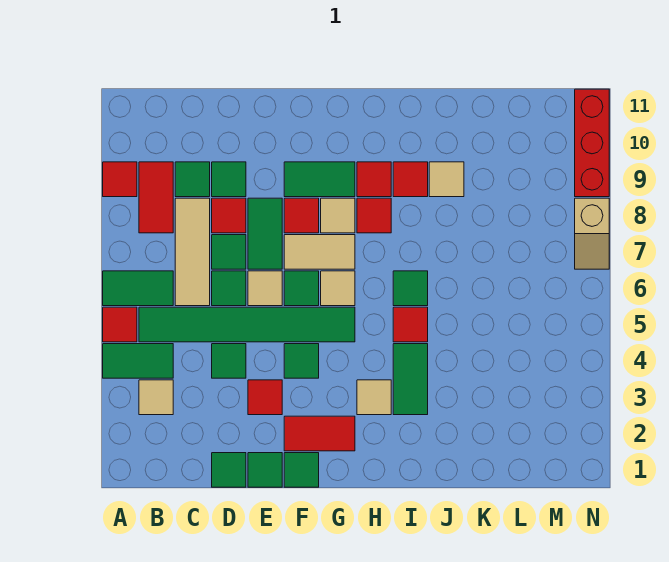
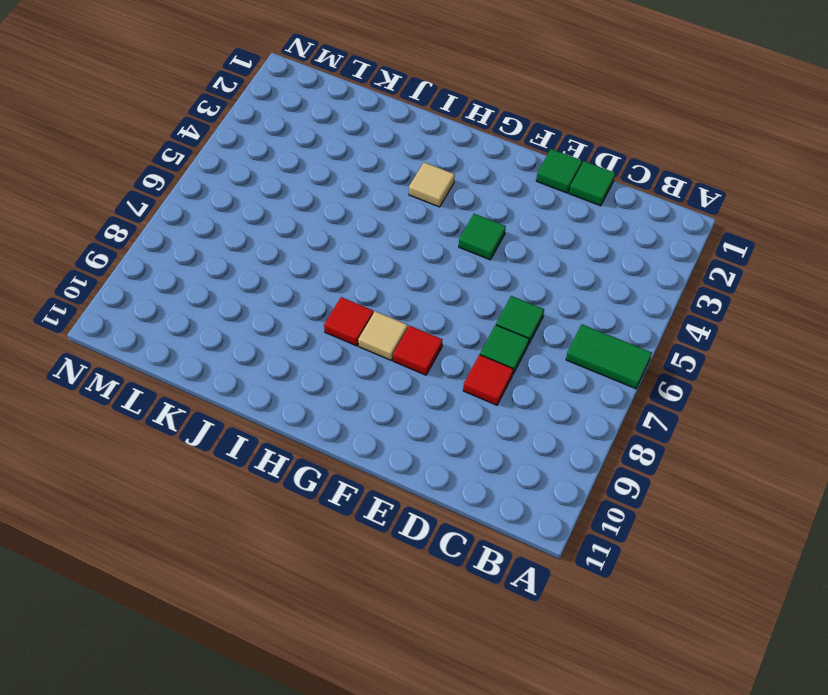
none -> green 1x2 tile [103,344,173,378]
none -> red 1x1 tile [103,307,137,342]
none -> red 1x1 tile [103,162,137,197]
none -> tan 1x1 tile [139,380,173,415]

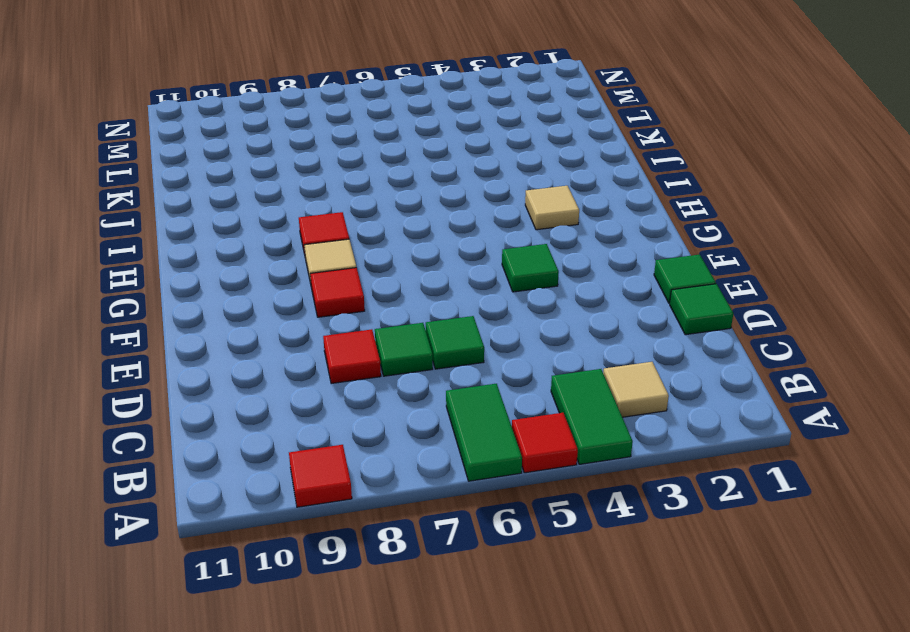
none -> green 1x6 tile [139,307,355,342]
none -> red 1x2 tile [139,162,173,233]
none -> tan 1x3 tile [175,198,210,306]
none -> green 1x1 tile [175,162,210,197]

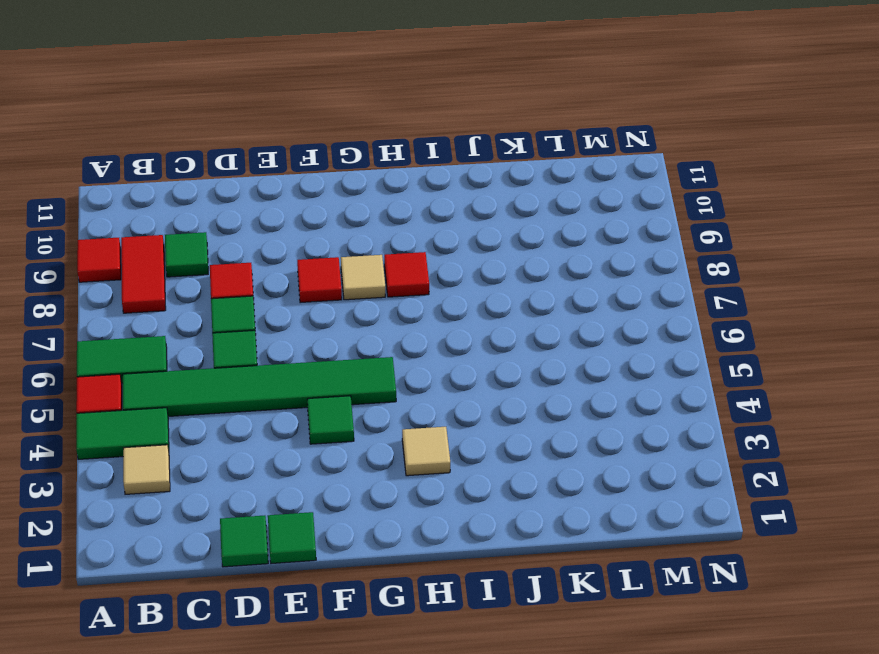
none -> tan 1x3 tile [175,198,210,306]
none -> green 1x1 tile [212,344,246,378]
none -> green 1x1 tile [212,162,246,197]
none -> red 1x1 tile [248,380,282,415]

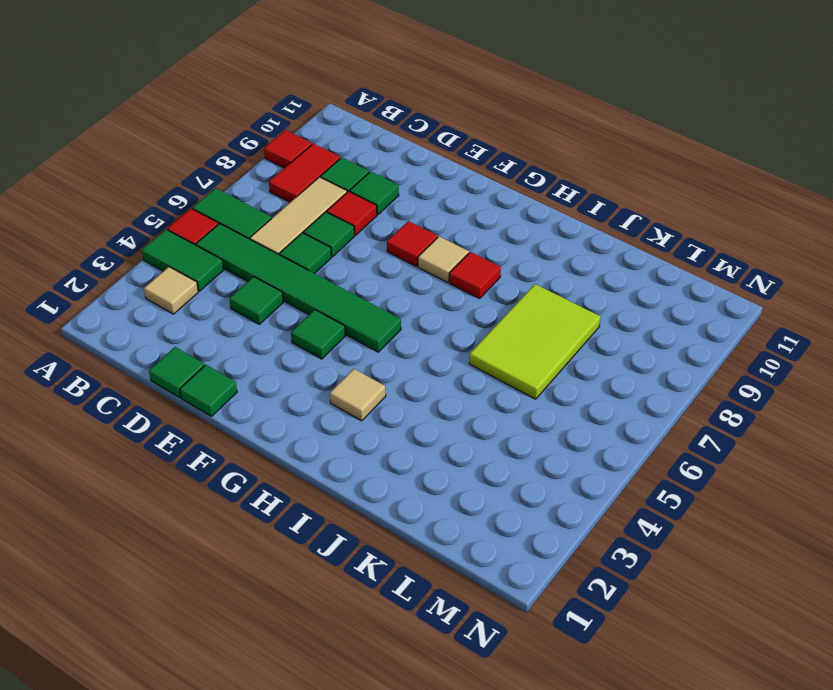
lime 2x3 tile [469,284,601,399] -> none
none -> red 1x1 tile [248,380,282,415]
none -> tan 1x1 tile [248,271,282,306]
none -> green 1x2 tile [248,198,282,269]
none -> green 1x1 tile [284,453,319,487]

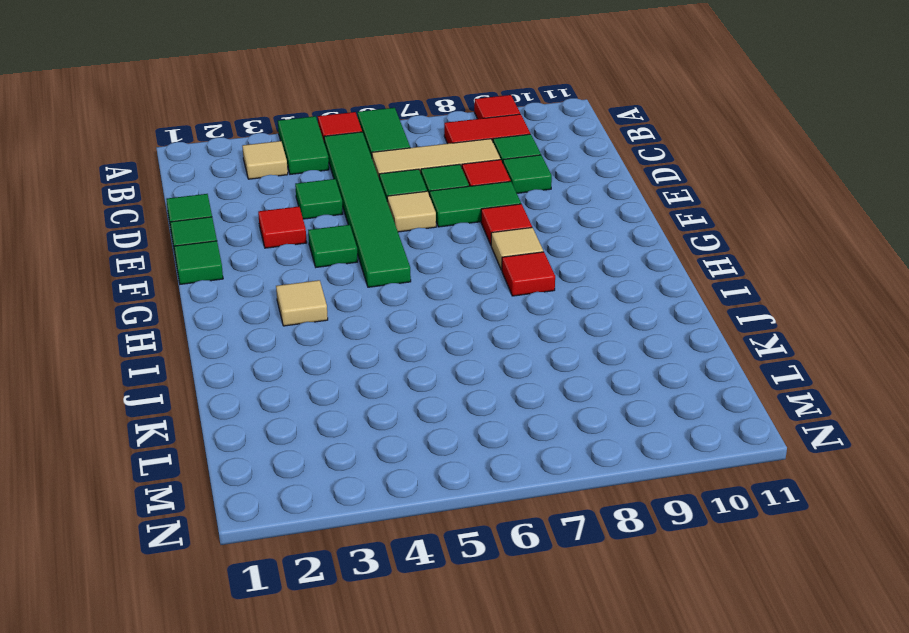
none -> red 1x2 tile [284,416,355,451]
none -> green 1x1 tile [284,271,319,306]
none -> tan 1x2 tile [284,235,355,269]
none -> green 1x2 tile [284,162,355,197]

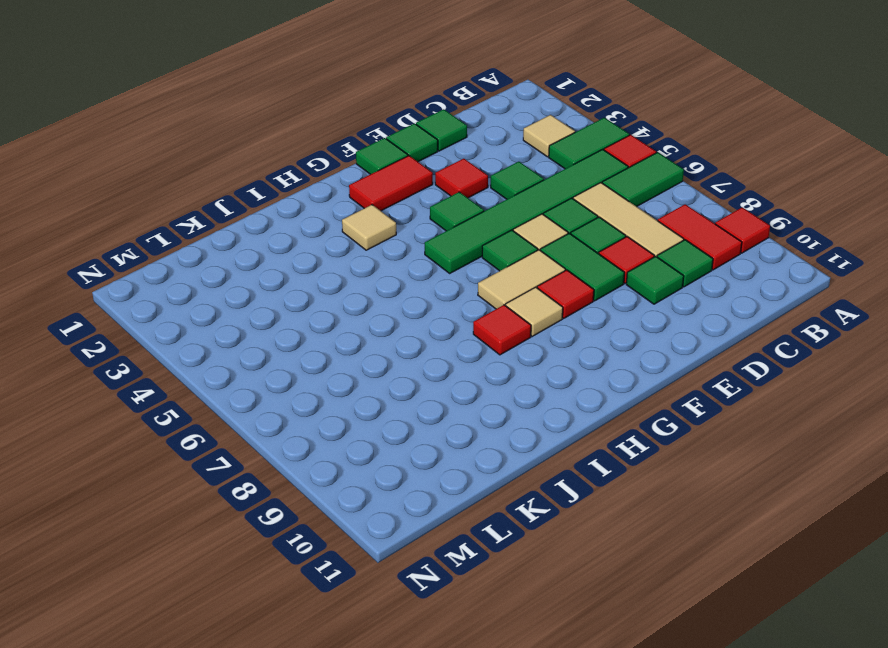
none -> green 1x2 tile [284,162,355,197]
none -> tan 1x1 tile [321,271,355,306]
none -> red 1x1 tile [357,162,391,197]
none -> green 1x2 tile [393,344,428,415]

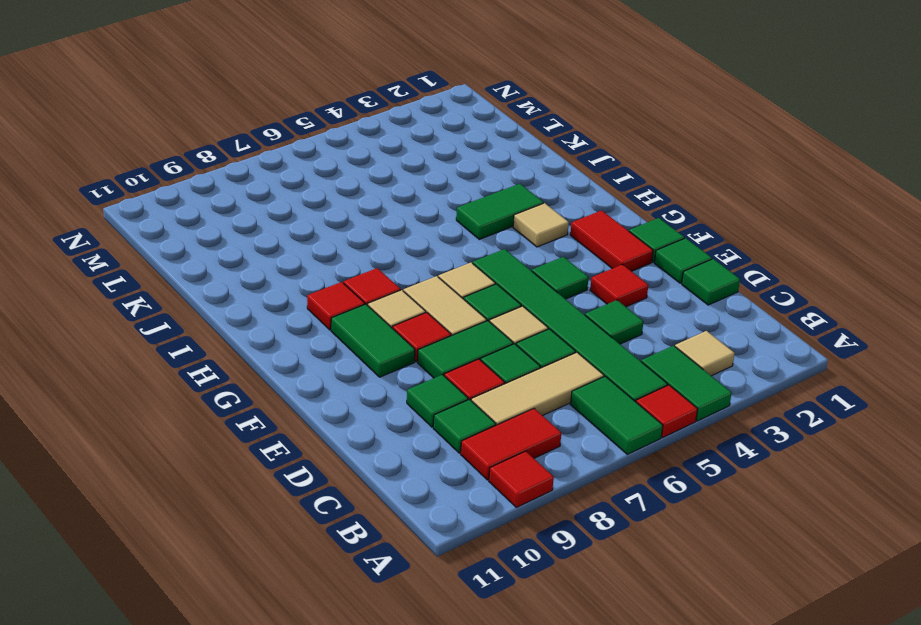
none -> red 1x1 tile [393,307,428,342]
none -> green 1x1 tile [393,271,428,306]
none -> red 1x1 tile [393,162,428,197]
none -> tan 1x1 tile [429,162,464,197]

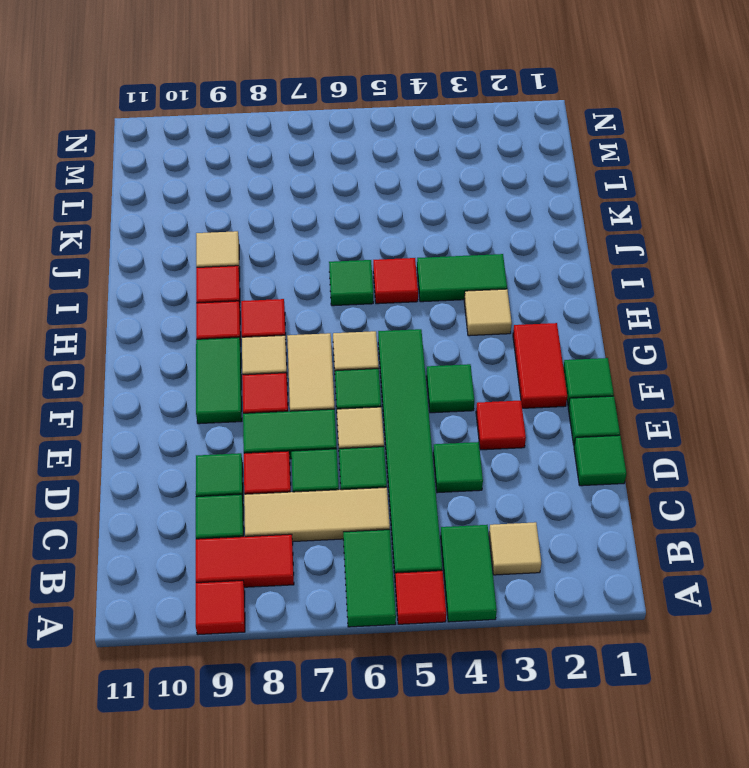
none -> tan 1x2 slope [575,198,609,269]
none -> red 1x3 brick [575,89,609,197]

